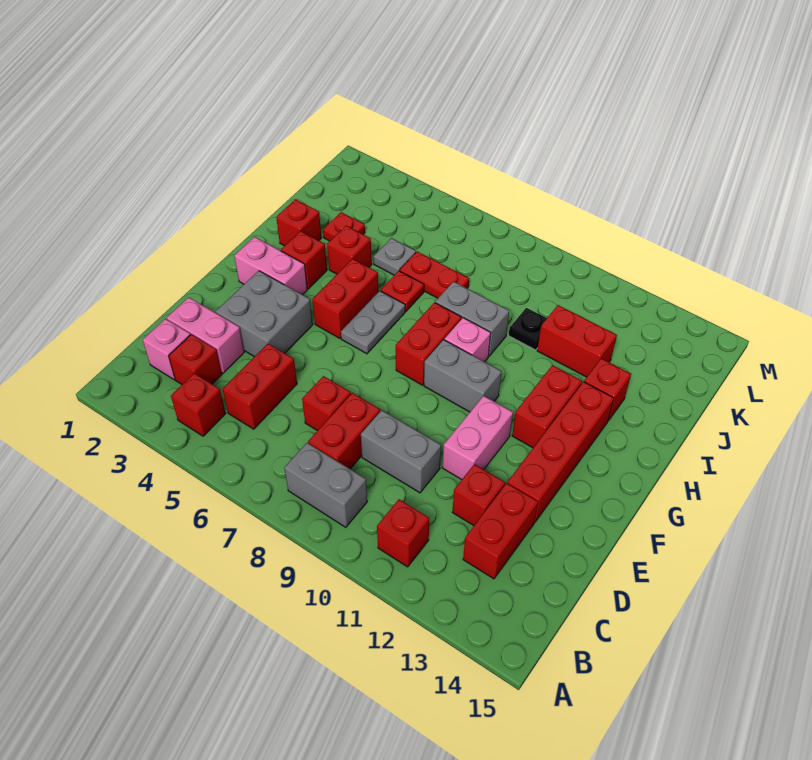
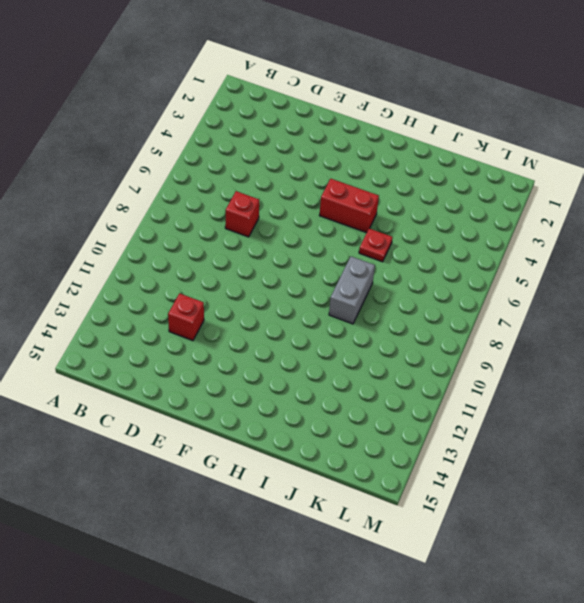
none -> red 1x1 brick [171,373,226,436]
none -> grey 1x2 brick [284,443,367,527]
none -> red 1x1 brick [377,499,429,567]
none -> pink 1x1 brick [143,319,190,380]

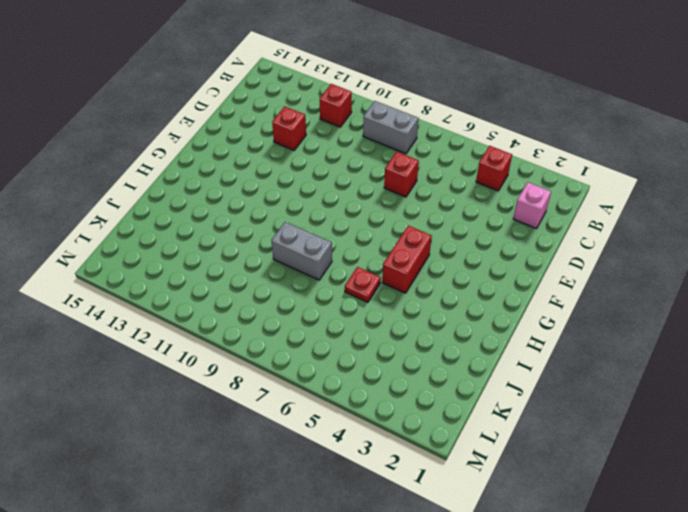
none -> red 1x1 brick [169,334,222,384]
none -> red 1x2 brick [223,344,297,429]
none -> red 1x2 brick [308,393,380,469]
none -> red 1x2 brick [463,483,538,579]

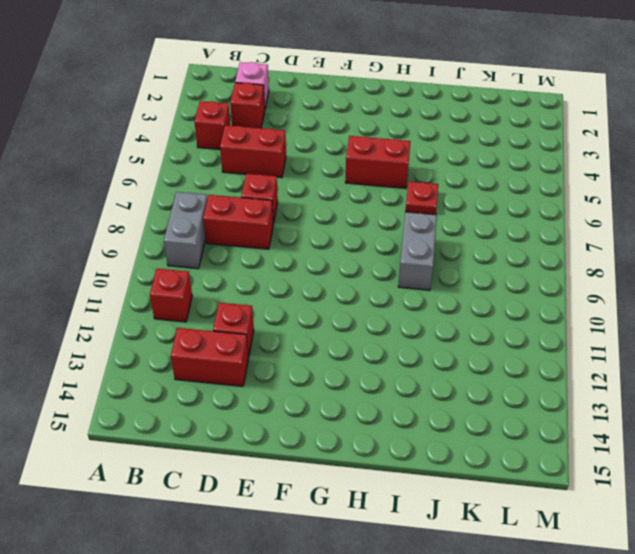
none -> pink 1x2 brick [167,297,244,373]
none -> grey 1x2 brick [361,410,441,493]
none -> grey 2x2 brick [216,271,313,357]
none -> pink 1x2 brick [442,396,513,479]

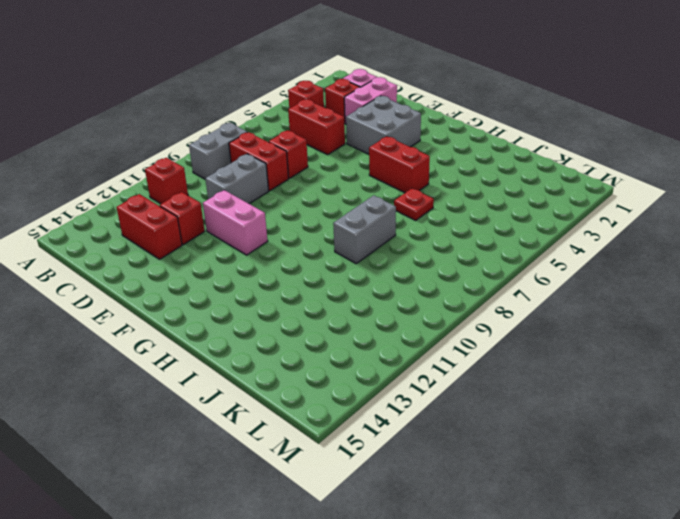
none -> red 1x4 brick [507,382,614,523]
none -> pink 1x2 brick [234,237,307,295]
none -> grey 1x2 plate [341,291,405,354]
none -> red 1x2 brick [396,303,462,385]

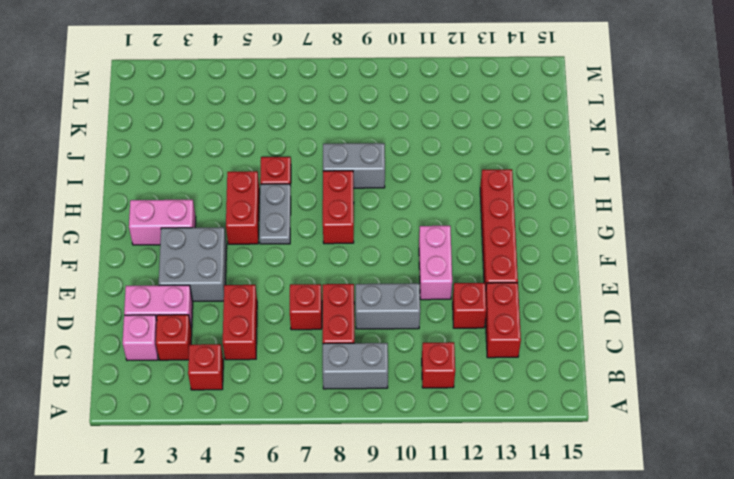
none -> grey 1x2 brick [424,340,501,412]
none -> red 1x2 brick [512,365,582,448]
none -> red 1x1 brick [281,231,327,289]
none -> pink 1x1 brick [444,318,491,362]

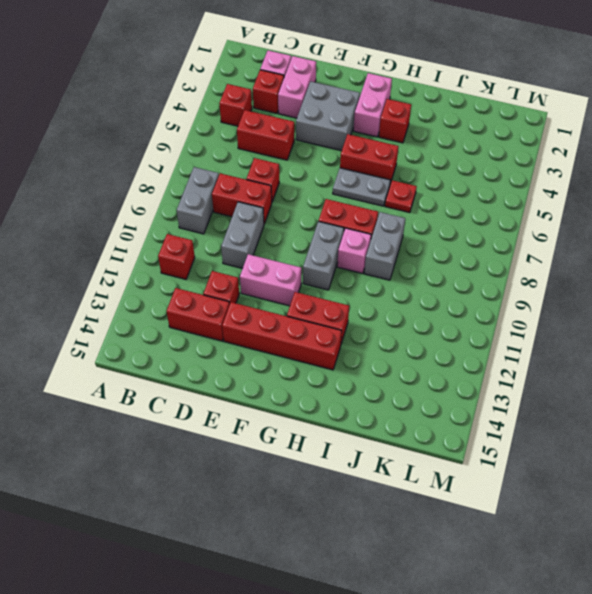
none -> red 1x1 brick [276,199,321,246]
none -> red 1x1 brick [327,226,372,274]
none -> red 1x1 brick [584,358,631,421]
none -> red 1x1 plate [323,212,365,241]

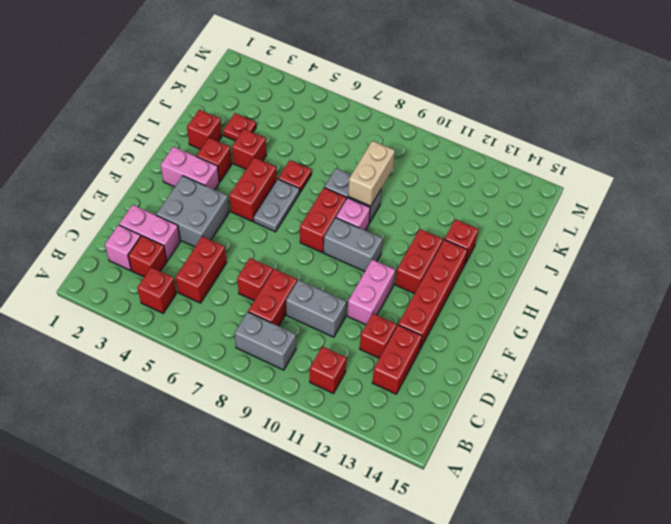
tan 1x2 brick [348,141,395,206] -> none
none -> grey 1x1 plate [374,238,416,275]
none -> red 1x2 plate [400,251,469,298]
none -> black 1x1 plate [509,308,547,350]
none -> red 1x2 brick [537,305,617,377]

